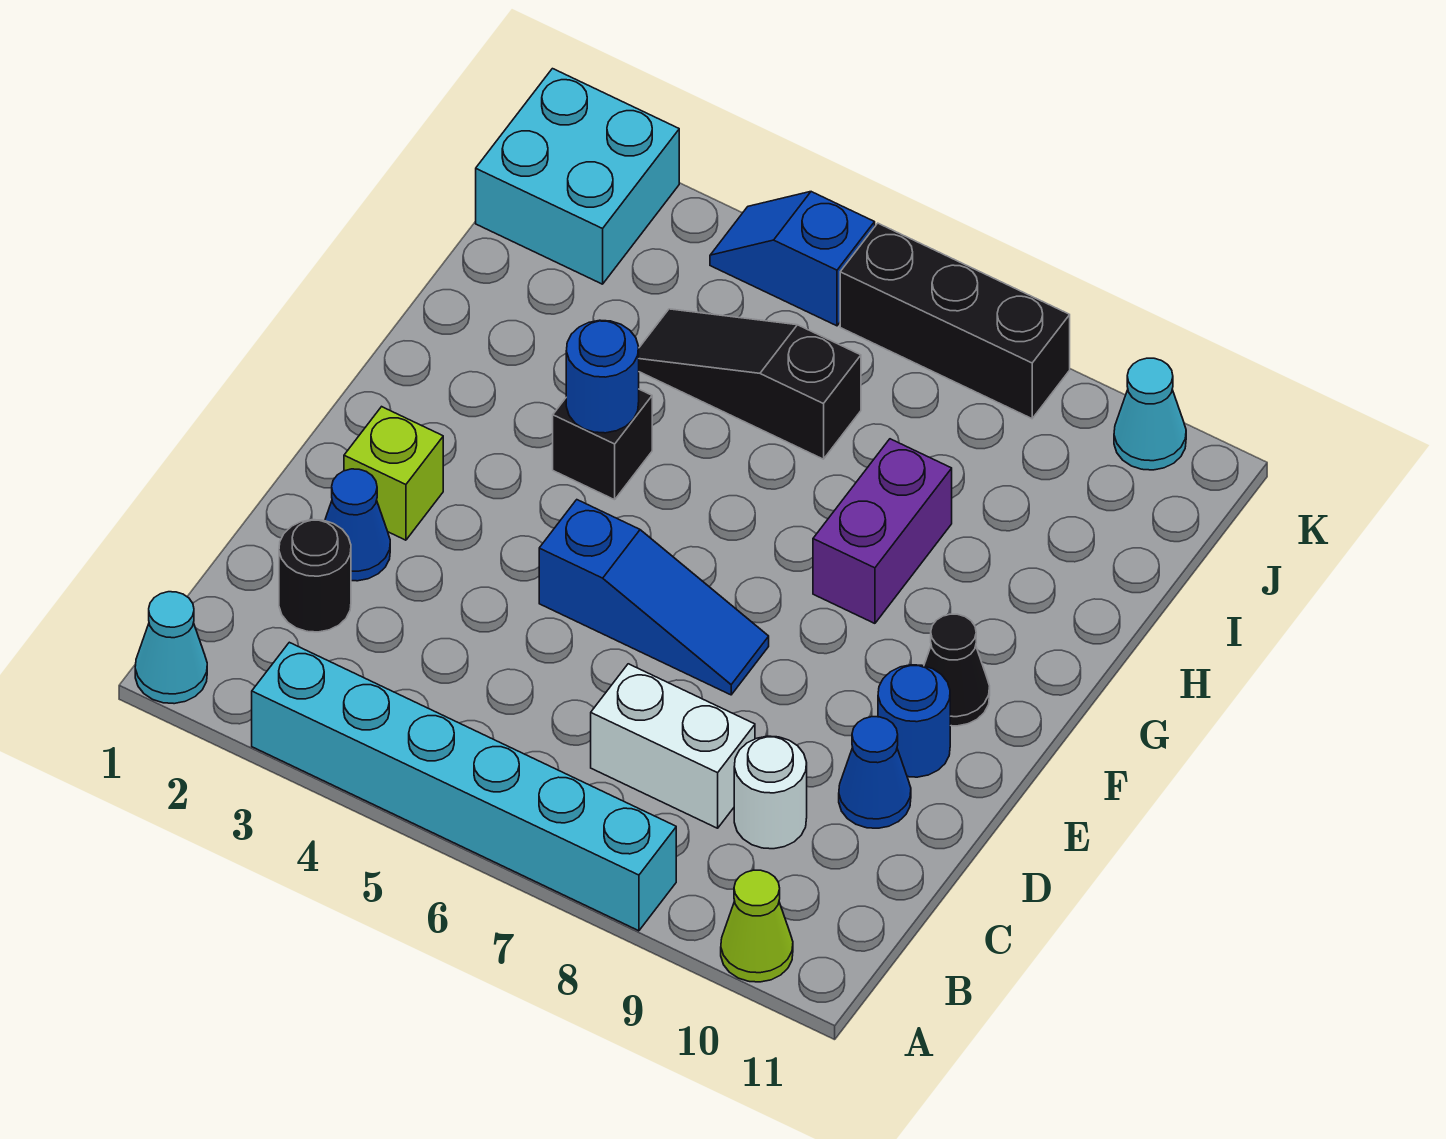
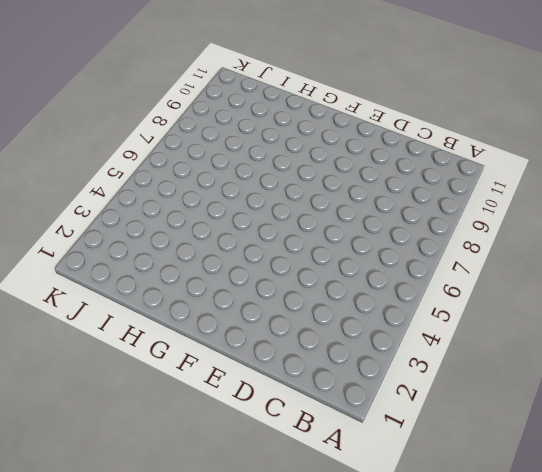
none -> cyan 1x1 cone [135,592,207,704]
none -> cyan 1x6 brick [252,642,676,931]
none -> lime 1x1 cone [721,870,793,982]

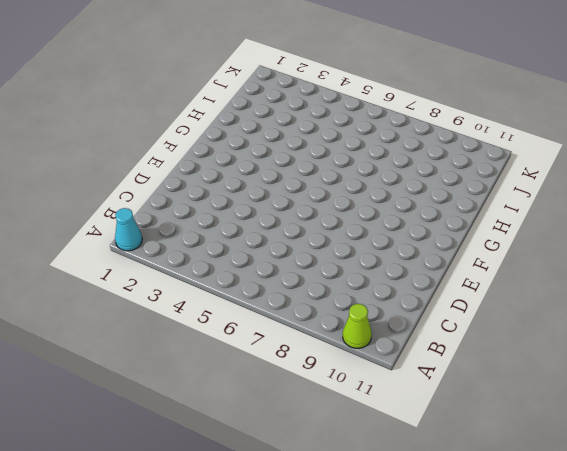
none -> cyan 1x6 brick [252,642,676,931]
none -> black 1x1 round brick [279,520,351,632]
none -> white 1x2 brick [591,664,755,828]

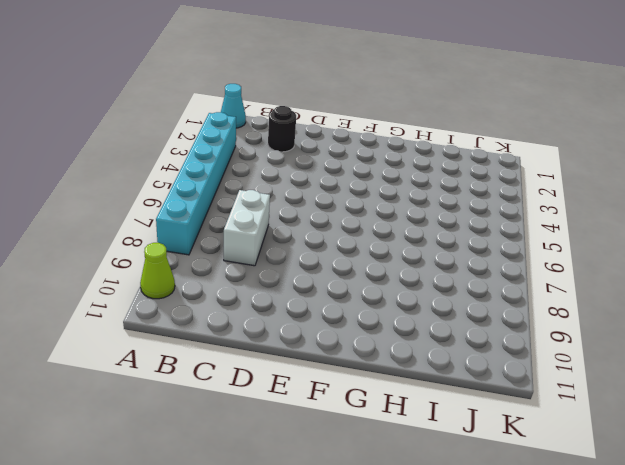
none -> white 1x1 round brick [734,736,807,849]
none -> blue 1x1 cone [325,469,390,581]
none -> blue 1x1 cone [839,717,911,828]

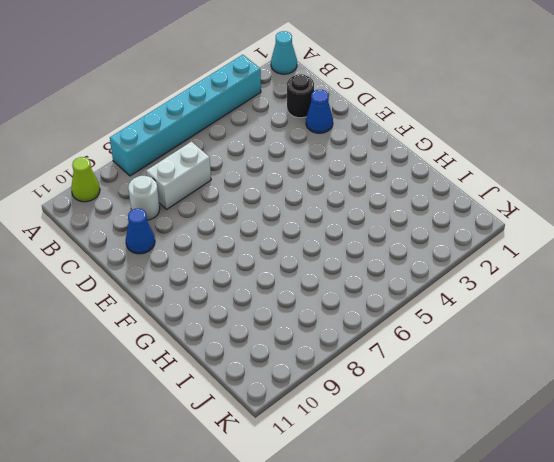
none -> lime 1x1 brick [344,407,443,540]
none -> blue 1x3 slope [539,500,769,695]
none -> blue 1x1 round brick [878,665,950,777]

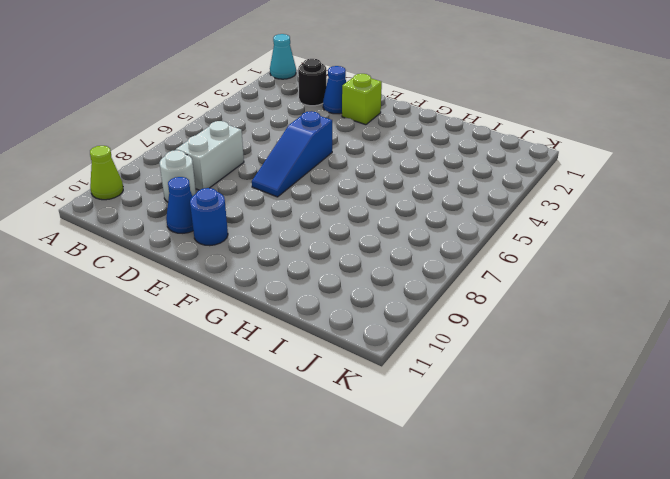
none -> cyan 1x6 brick [252,642,676,931]
none -> black 1x1 cone [924,614,990,726]
none -> black 1x1 brick [553,389,652,500]

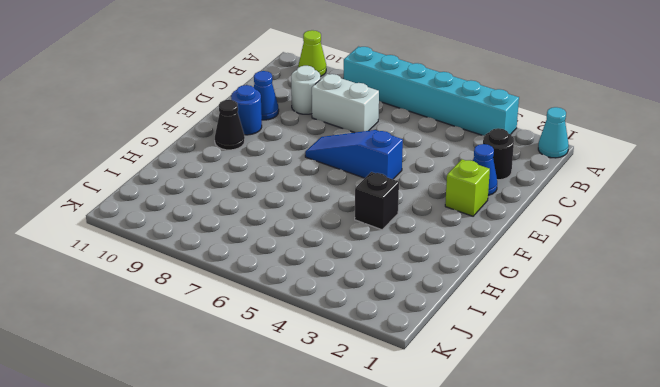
none -> purple 1x2 brick [813,439,952,623]
none -> black 1x3 slope [639,309,861,459]
none -> cyan 2x2 brick [476,69,679,284]

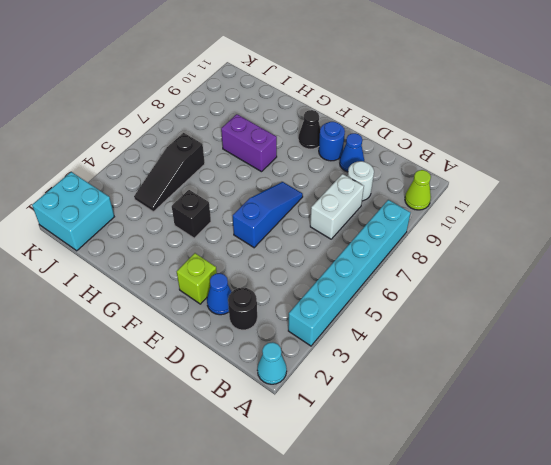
none -> blue 1x2 slope [710,192,875,326]
none -> black 1x3 brick [840,223,1070,419]
none -> cyan 1x1 cone [1114,358,1186,470]

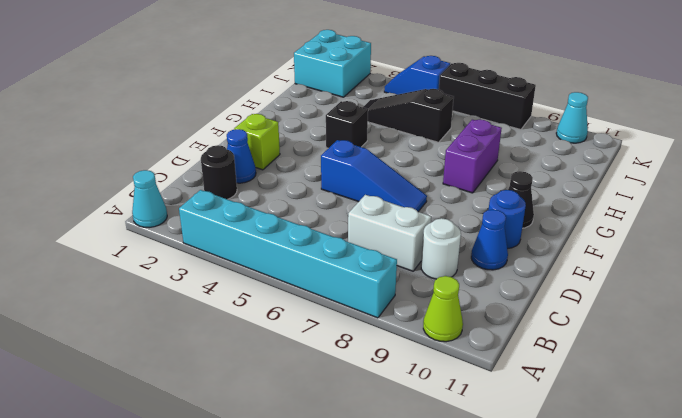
none -> blue 1x1 round brick [566,320,639,433]

